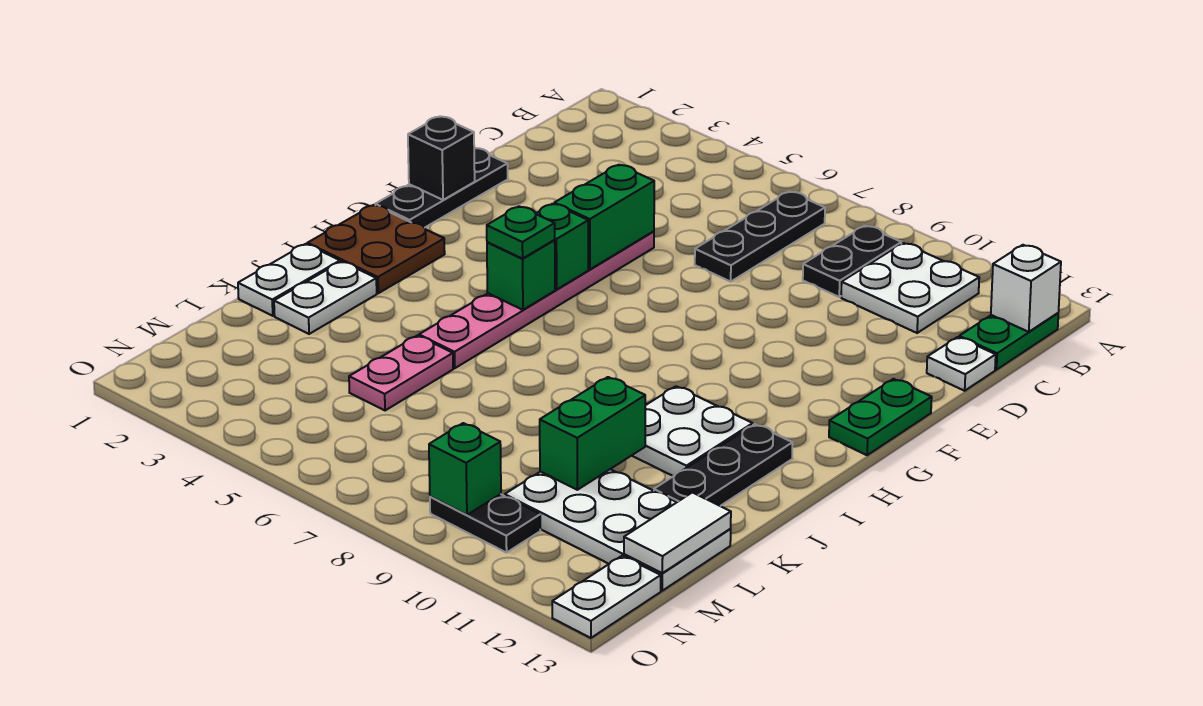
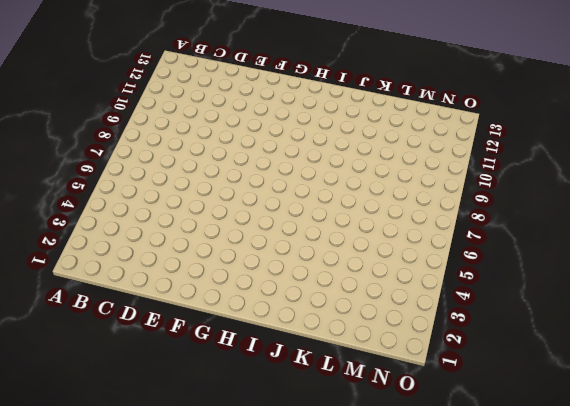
none -> black 1x3 plate [695,191,825,282]
none -> black 1x2 plate [803,226,901,297]
none -> white 2x2 plate [841,243,979,333]

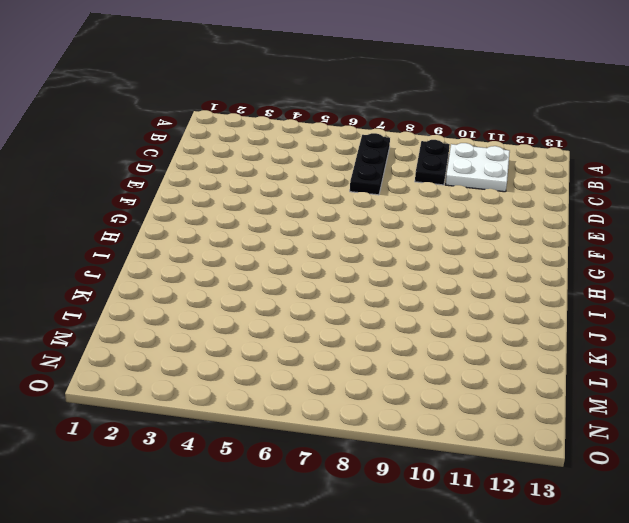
none -> green 1x2 plate [959,313,1058,370]
none -> white 1x1 plate [927,337,996,391]
none -> black 1x3 plate [375,148,508,228]

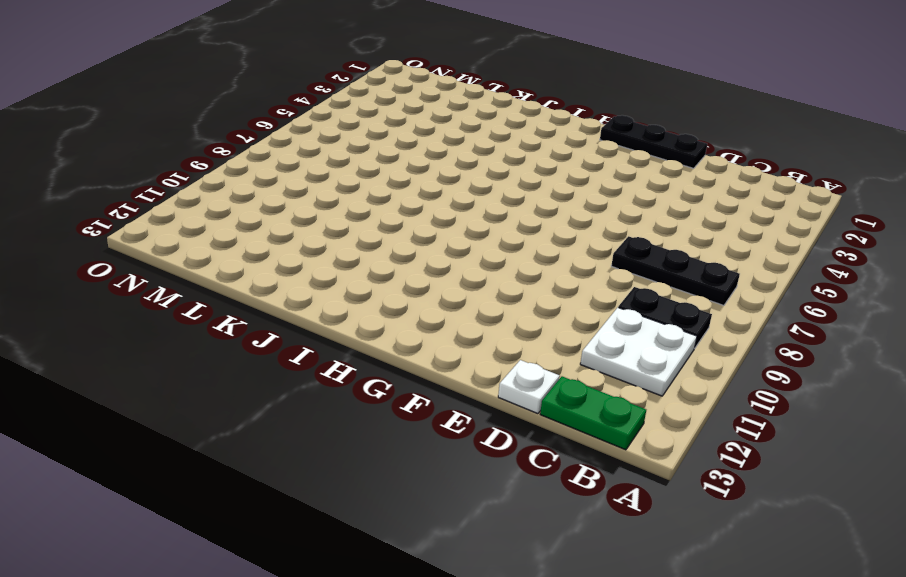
none -> pink 1x6 plate [419,231,654,368]
none -> green 1x2 plate [829,379,932,455]
none -> brown 2x2 plate [307,205,445,293]

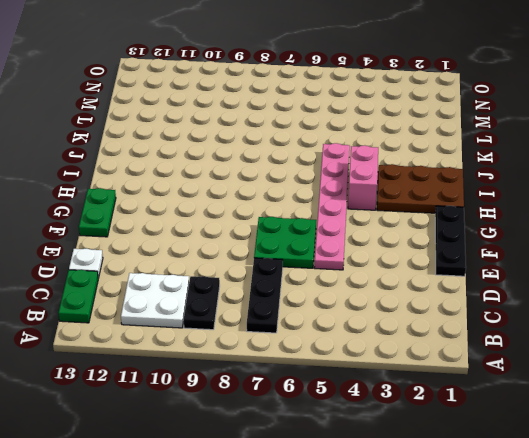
green 2x2 plate [254,217,316,268] -> none
brown 2x3 plate [377,164,464,213] -> brown 2x2 plate [307,205,445,293]
pink 1x2 brick [348,145,378,210] -> none
none -> white 2x2 plate [632,386,753,476]
none -> black 1x3 plate [654,424,793,506]
none -> white 1x2 plate [238,244,340,316]

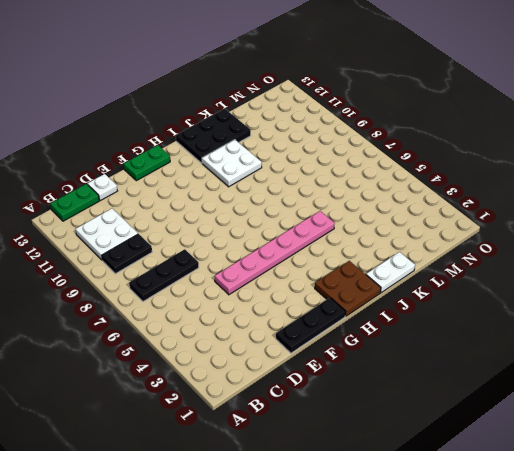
black 2x3 plate [176,109,251,163] -> black 1x3 plate [654,424,793,506]
none -> white 1x2 plate [274,261,377,334]
none -> pink 1x2 plate [349,336,453,411]
none -> white 2x4 plate [505,469,731,591]

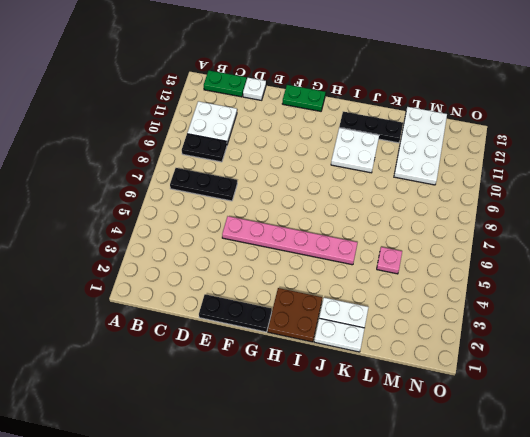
pink 1x1 plate [377,247,402,274] -> pink 1x2 plate [349,336,453,411]
none -> black 1x2 plate [430,494,540,553]
none -> white 1x2 plate [552,556,661,638]
none -> white 1x1 brick [991,245,1061,332]

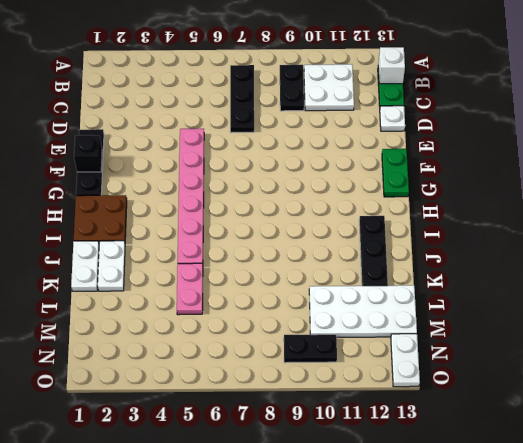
none -> white 2x2 plate [632,386,753,476]
none -> green 1x2 brick [554,165,654,269]
none -> green 1x1 brick [536,204,588,290]

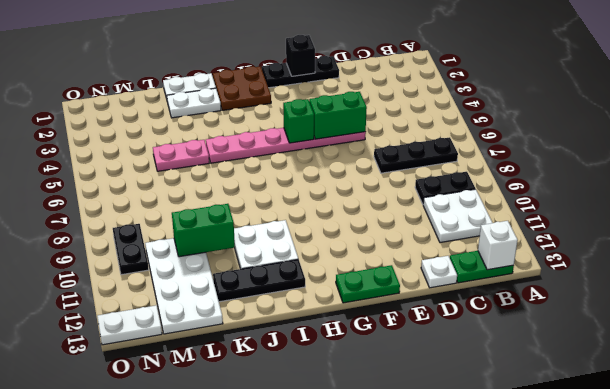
none -> green 1x1 brick [487,240,555,310]
none -> white 1x2 tile [624,492,731,573]
none -> green 1x1 brick [429,423,501,515]

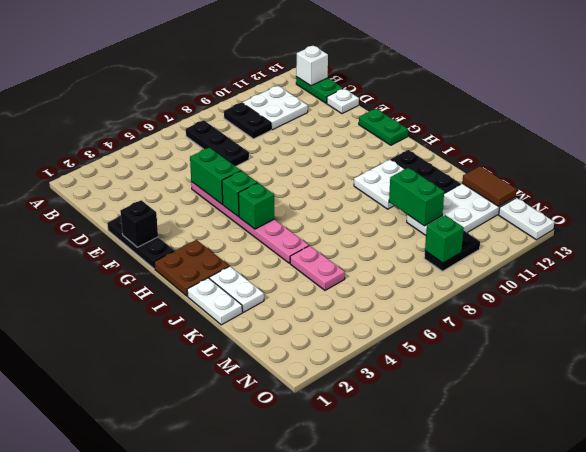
brown 1x2 tile [462,166,517,206] -> white 1x2 tile [624,492,731,573]
none -> green 1x1 plate [487,206,555,259]

